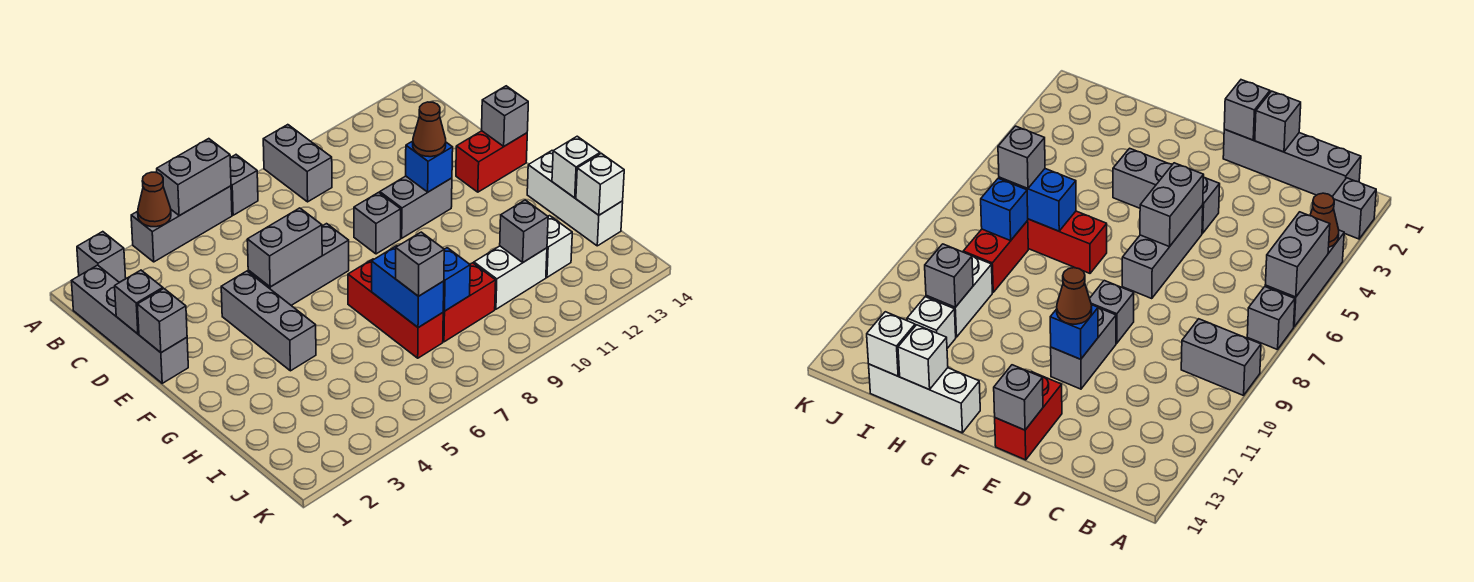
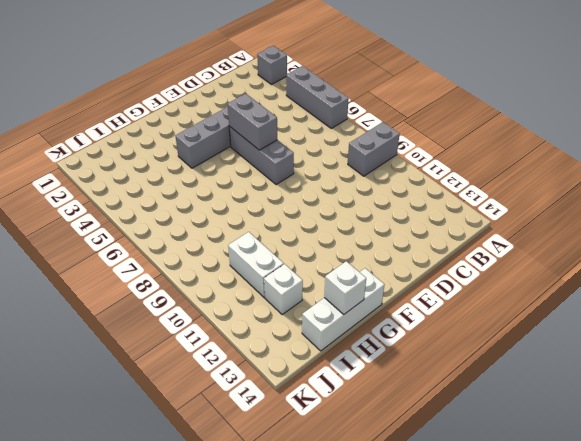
none -> grey 1x1 brick [230,155,258,215]
none -> grey 1x4 brick [72,265,188,383]
none -> grey 1x1 brick [354,192,401,254]

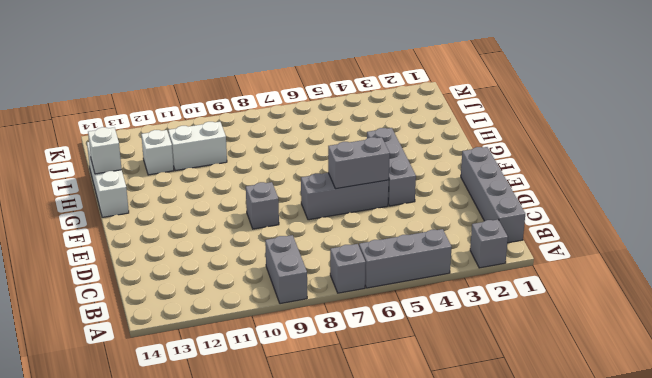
none -> grey 1x2 brick [380,176,452,238]
none -> red 1x2 brick [456,131,527,192]
none -> red 1x3 brick [348,259,443,358]

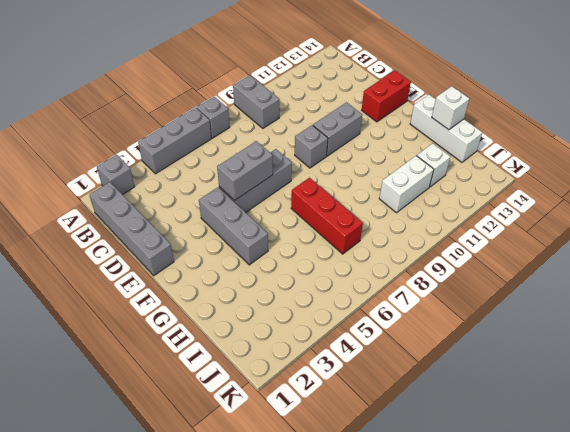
none -> red 1x2 brick [443,263,496,342]
none -> brown 1x1 cone [138,172,171,227]
none -> grey 1x2 brick [157,139,231,216]

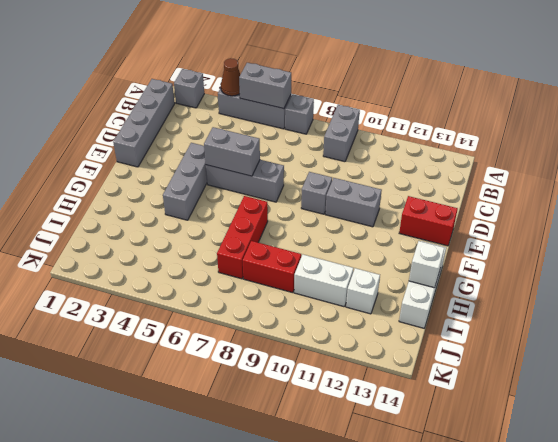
none -> grey 1x1 brick [115,270,163,334]
none -> grey 1x1 brick [137,289,187,353]
none -> blue 1x1 brick [406,141,453,192]

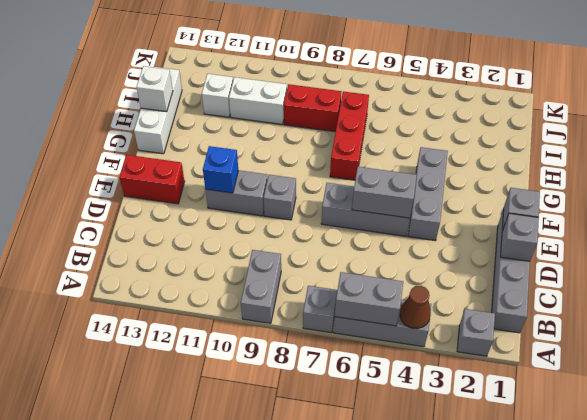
none -> grey 1x1 brick [482,86,528,146]
none -> blue 1x2 brick [372,246,444,328]
none -> blue 1x1 brick [443,248,470,311]

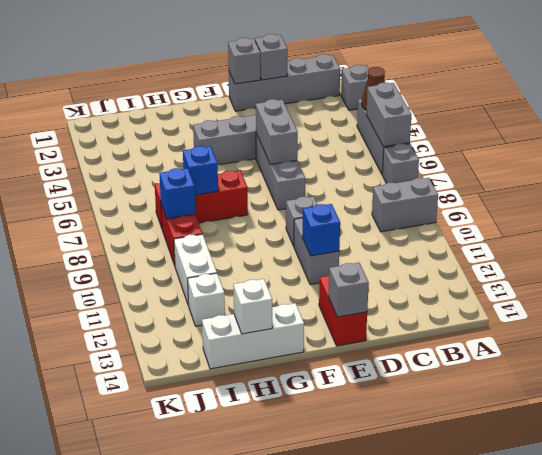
blue 1x1 brick [183,146,218,195] -> blue 1x2 brick [372,246,444,328]
none -> grey 1x1 brick [500,200,548,262]
none -> white 1x1 brick [576,153,624,215]
none -> brown 1x1 cone [413,102,446,157]

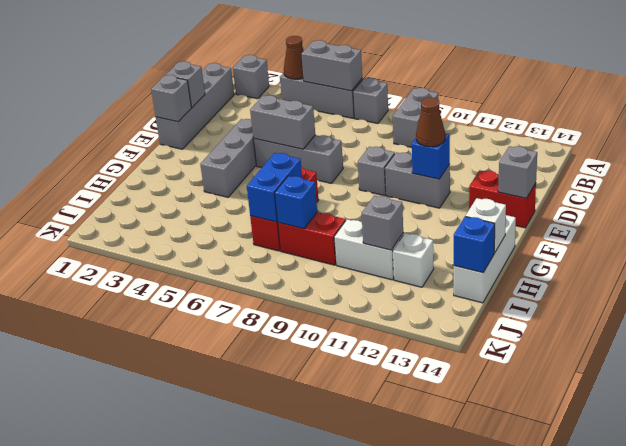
blue 1x1 brick [454,217,495,273] -> white 1x1 brick [576,153,624,215]
none -> grey 1x1 brick [395,232,444,296]

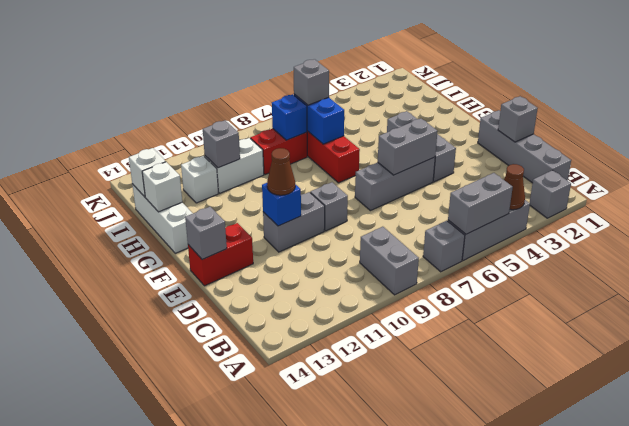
none -> grey 1x1 brick [137,289,187,353]

